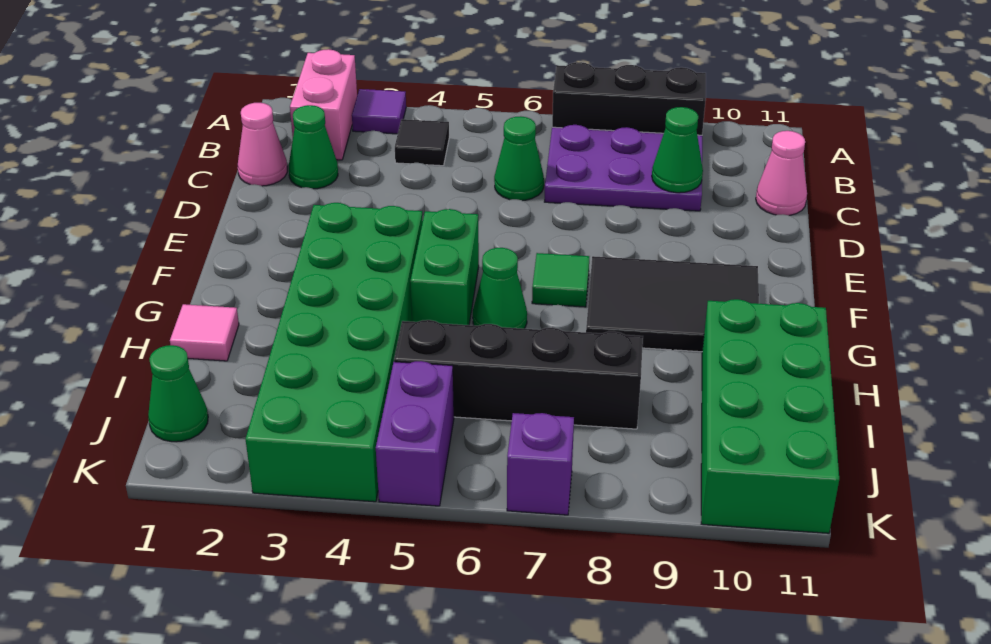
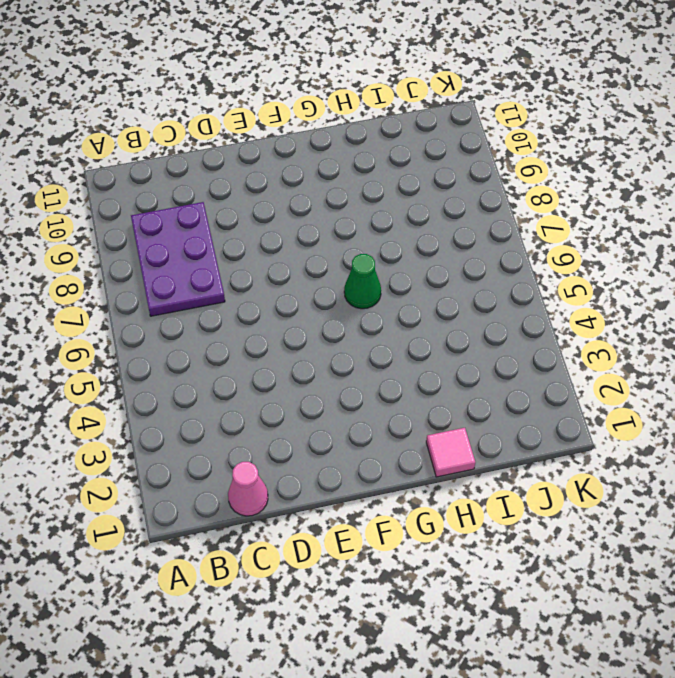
none -> pink 1x2 brick [290,49,357,160]
none -> purple 1x1 tile [352,89,406,134]
none -> black 1x3 brick [552,62,706,135]

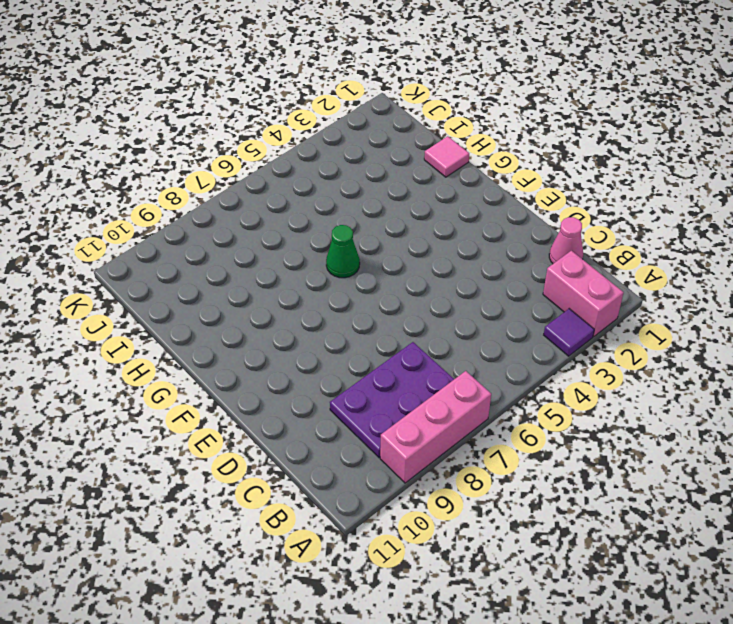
pink 1x3 brick [380,371,491,483] -> black 1x3 brick [552,62,706,135]
none -> black 1x1 tile [395,119,449,166]
none -> green 1x1 cone [289,105,338,189]
none -> green 1x1 cone [494,116,544,201]

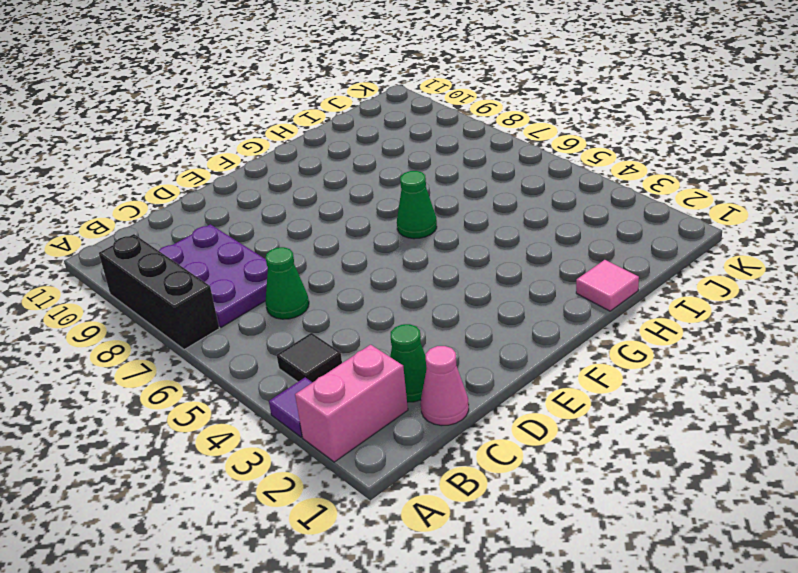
none -> pink 1x1 cone [756,131,807,215]
none -> green 2x6 brick [245,203,423,502]
none -> green 1x2 brick [410,209,479,325]

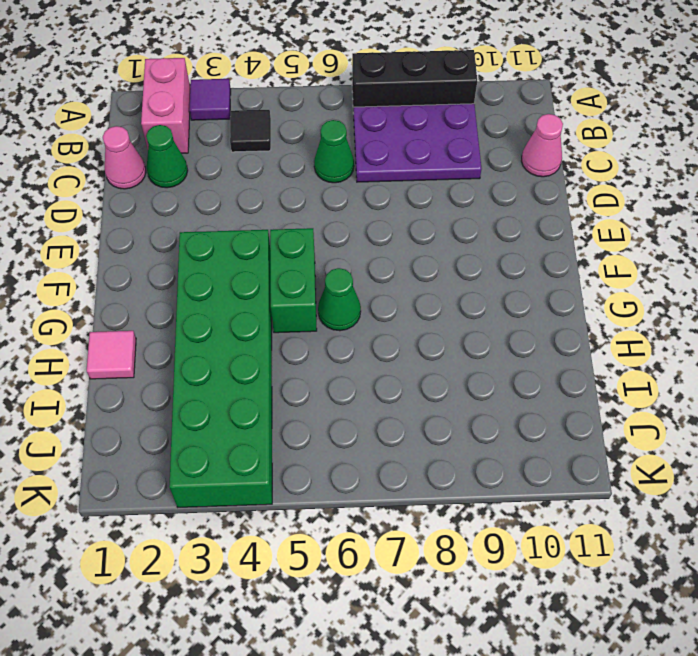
none -> green 1x1 tile [532,253,589,307]
none -> black 2x3 tile [586,256,759,352]
none -> green 2x4 brick [701,299,839,533]

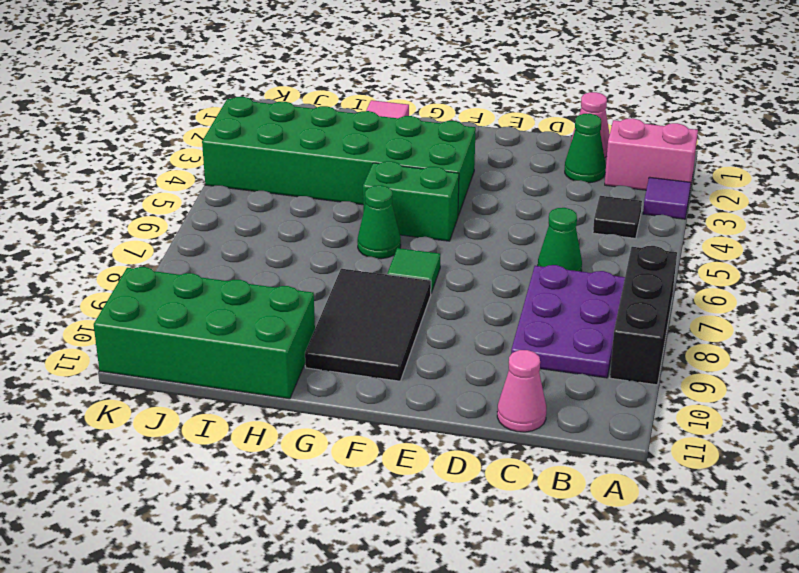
none -> black 1x4 brick [394,320,643,429]
none -> green 1x1 cone [148,345,208,442]
none -> purple 1x2 brick [376,361,454,506]

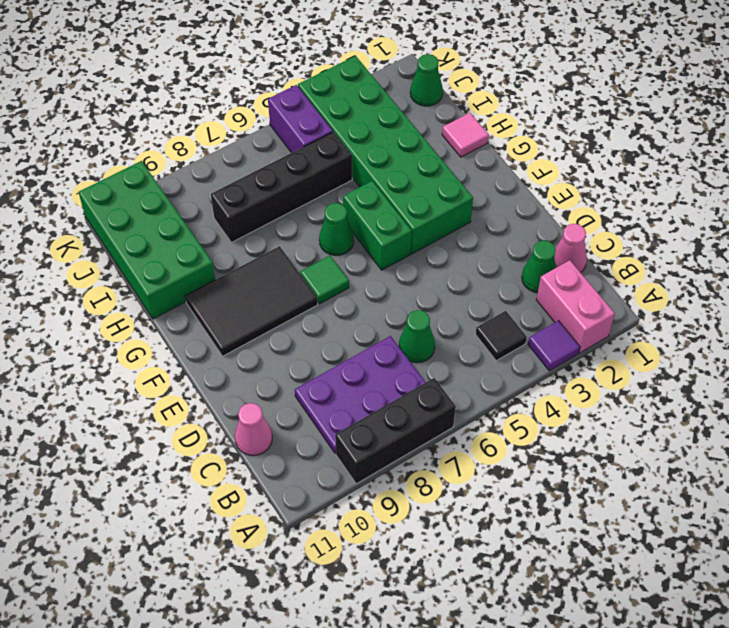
none -> purple 1x1 brick [507,413,574,515]
none -> green 1x1 cone [652,107,703,193]

